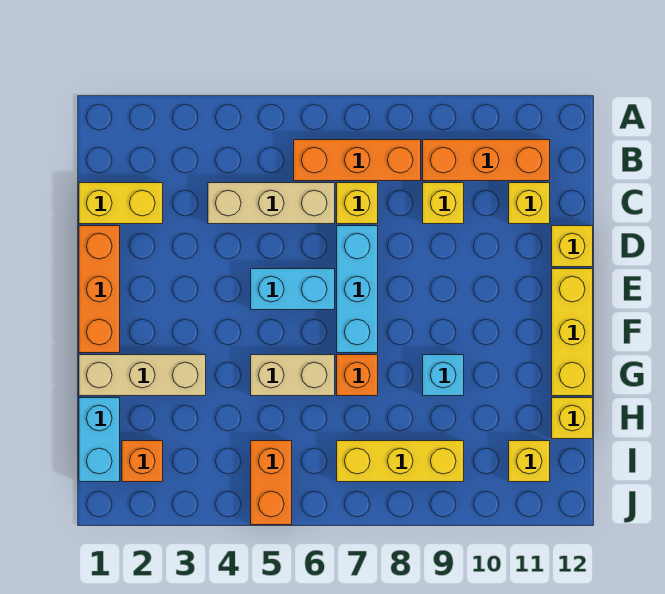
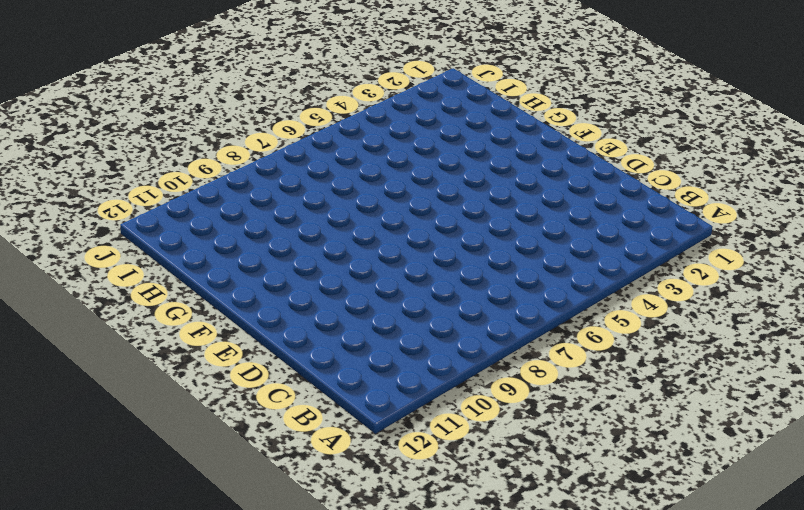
none -> orange 1x3 brick [294,140,421,181]
none -> orange 1x3 brick [423,140,550,181]
none -> yellow 1x2 brick [79,183,163,224]

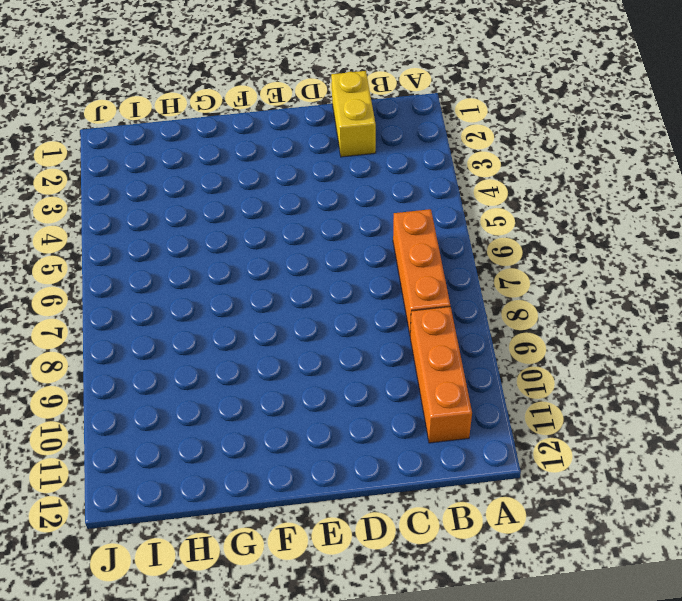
none -> tan 1x3 brick [208,183,335,224]
none -> yellow 1x1 brick [337,183,378,224]
none -> yellow 1x1 brick [423,183,464,224]

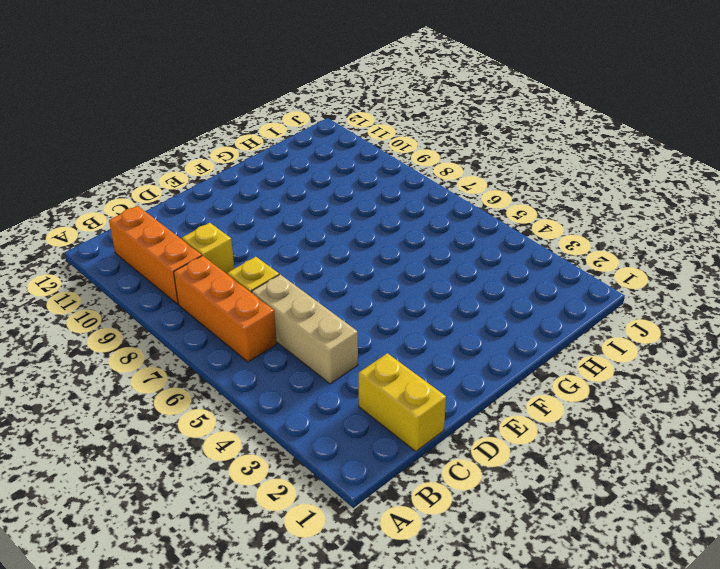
none -> yellow 1x1 brick [509,183,550,224]
none -> orange 1x3 brick [79,226,120,353]
none -> cyan 1x3 brick [337,226,378,353]

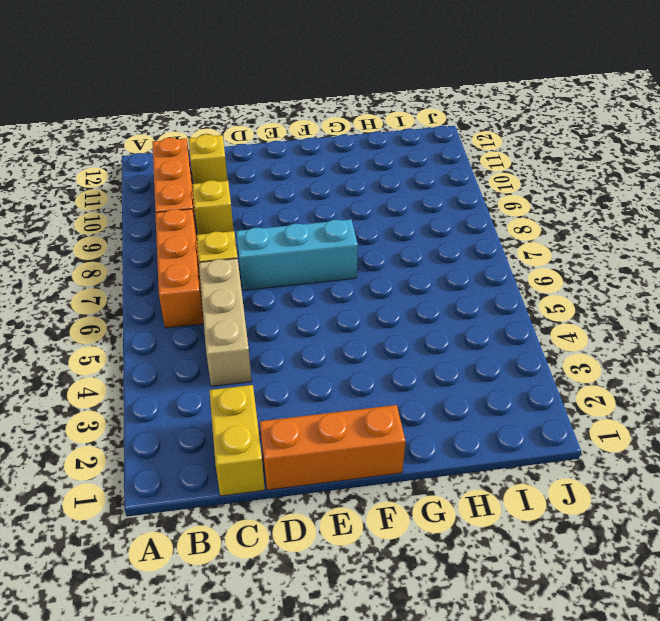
none -> yellow 1x1 brick [552,226,593,267]
none -> cyan 1x2 brick [251,269,335,310]
none -> yellow 1x3 brick [552,269,593,396]

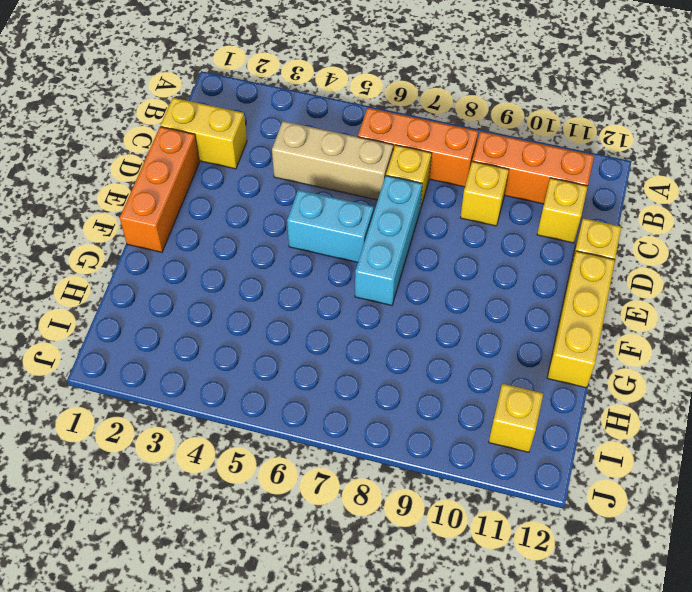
none -> tan 1x3 brick [79,355,206,396]
none -> tan 1x2 brick [251,355,335,396]
none -> orange 1x1 brick [337,355,378,396]

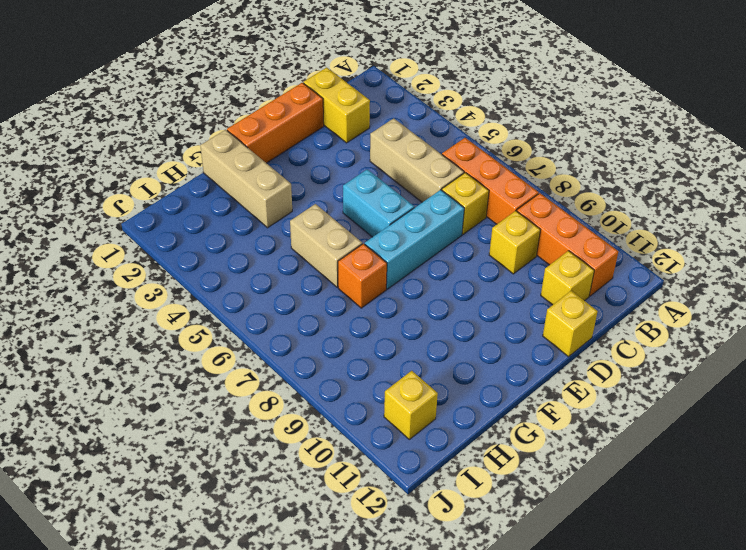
none -> yellow 1x3 brick [552,269,593,396]
none -> cyan 1x1 brick [423,355,464,396]
none -> cyan 1x2 brick [79,398,120,482]

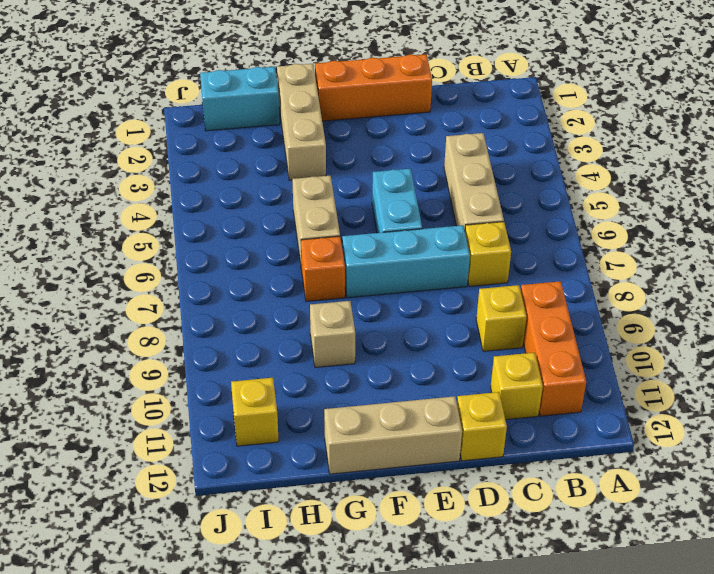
tan 1x3 brick [324,396,462,474] -> yellow 1x3 brick [552,269,593,396]
tan 1x1 brick [310,301,355,367] -> cyan 1x1 brick [423,355,464,396]
none -> orange 1x3 brick [294,140,421,181]
none -> yellow 1x2 brick [79,183,163,224]
none -> yellow 1x1 brick [552,398,593,439]

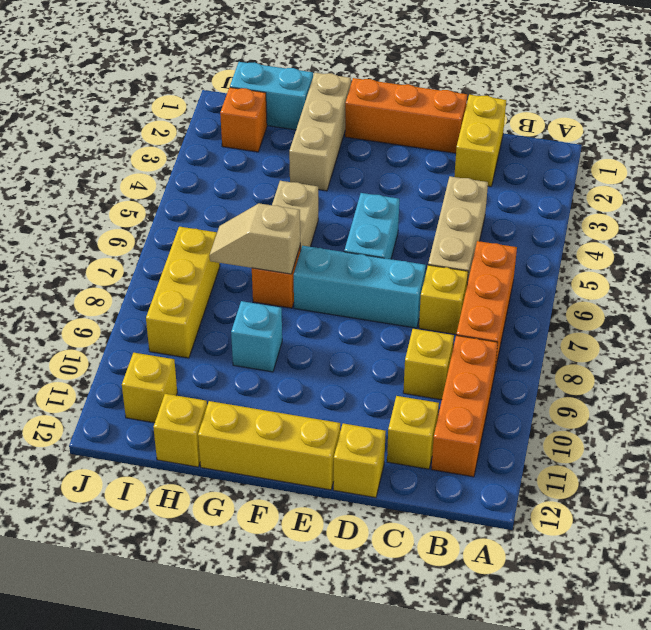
tan 1x2 slope [210,203,300,274] -> none
none -> orange 1x2 brick [251,441,292,525]

